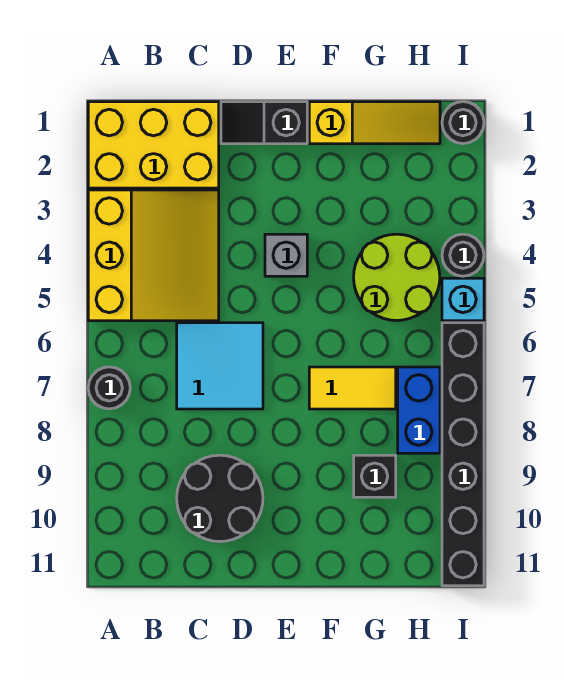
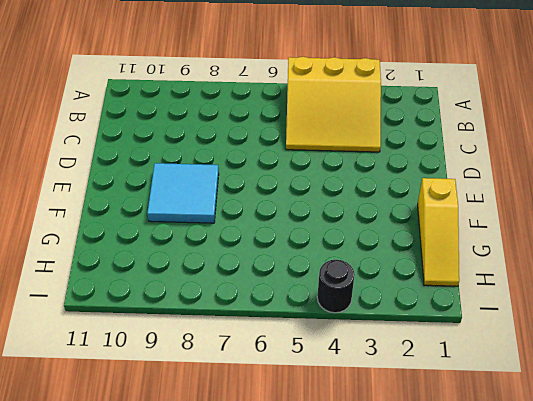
cyan 2x2 tile [147,163,219,223] -> cyan 2x2 tile moved to [177,323,263,409]
none -> yellow 2x3 brick [88,102,219,188]
none -> black 1x1 round brick [88,367,130,409]
none -> black 2x2 round brick [177,455,263,542]

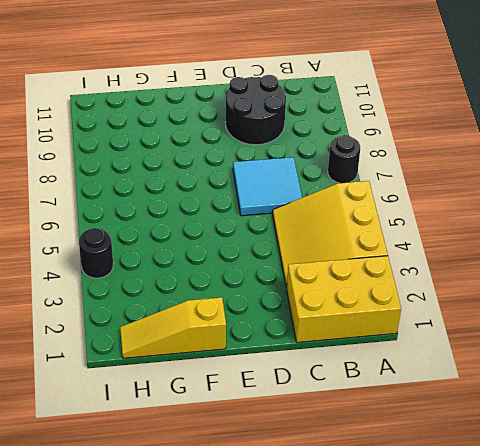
none -> black 1x2 slope [221,102,307,144]
none -> grey 1x1 brick [265,234,307,276]
none -> yellow 1x2 tile [309,367,396,409]

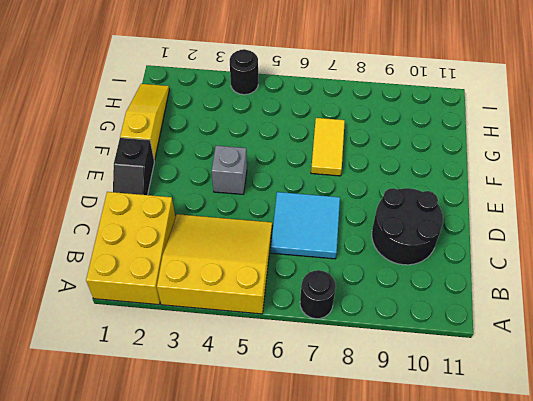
none -> lime 2x2 round brick [354,234,440,321]
none -> black 1x1 brick [354,455,396,497]
none -> blue 1x2 brick [398,367,440,453]

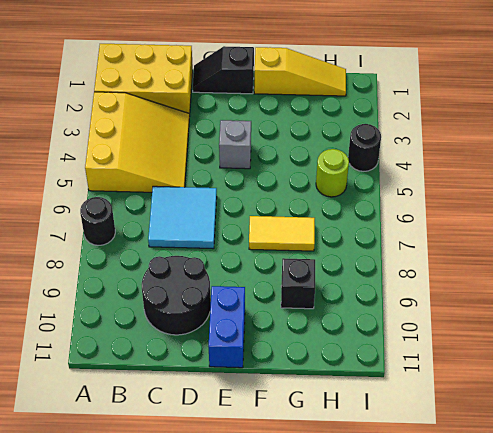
blue 1x2 brick [209,286,245,368] -> blue 1x2 brick moved to [398,367,440,453]
lime 1x1 round brick [316,149,349,197] -> lime 2x2 round brick [354,234,440,321]
none -> black 1x1 round brick [442,102,484,144]
none -> cyan 1x1 brick [442,278,484,321]
none -> black 1x6 brick [442,323,484,586]

